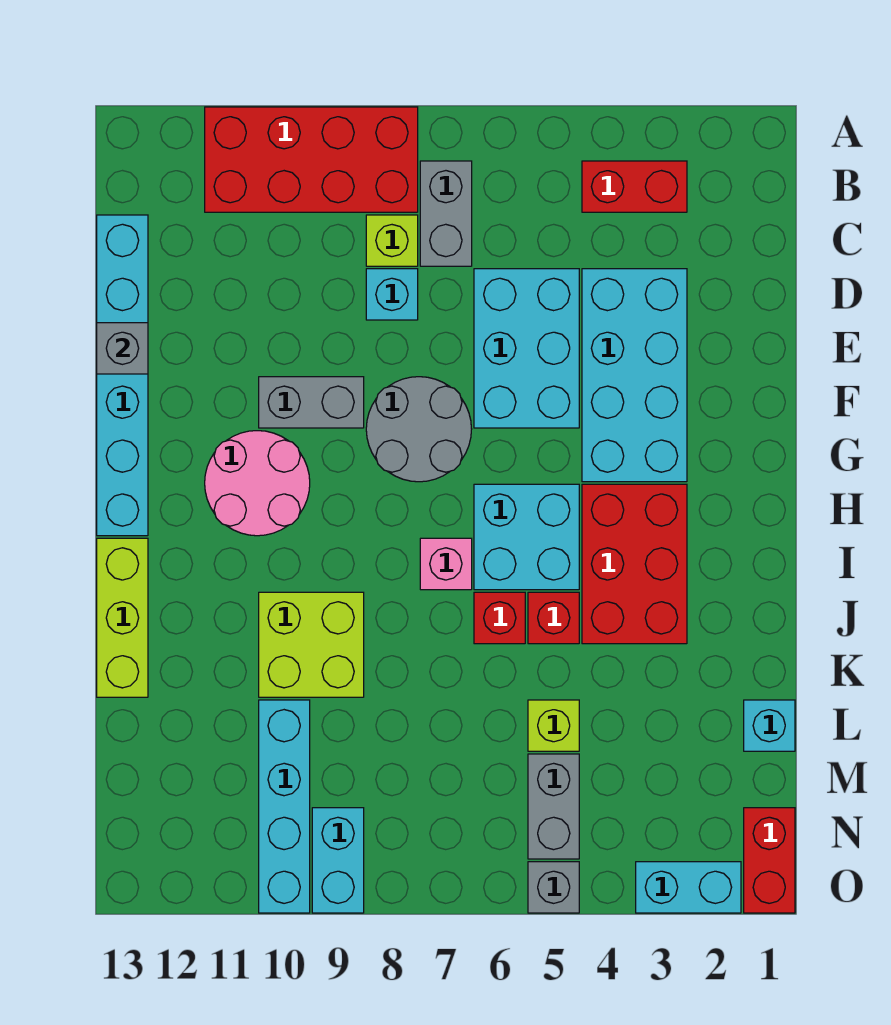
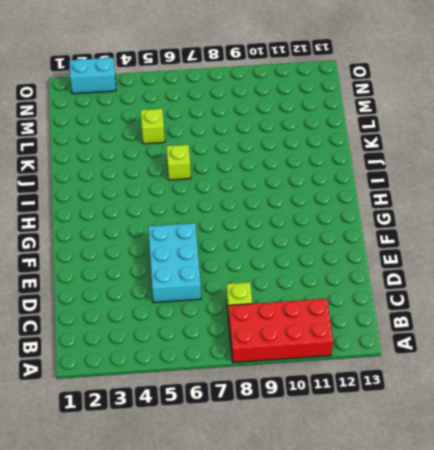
lime 1x1 brick [166,145,191,180] -> red 1x1 brick [474,592,525,644]
none -> red 1x2 brick [582,161,687,212]
none -> grey 1x2 brick [420,161,472,266]
none -> cyan 1x6 brick [97,215,148,536]

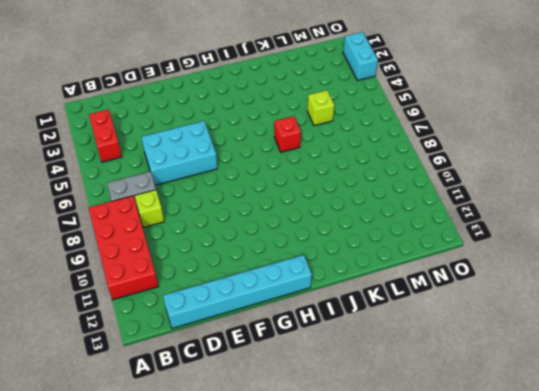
none -> cyan 2x4 brick [582,269,687,482]
none -> cyan 1x1 brick [366,269,418,320]
none -> grey 2x2 round brick [366,377,472,482]

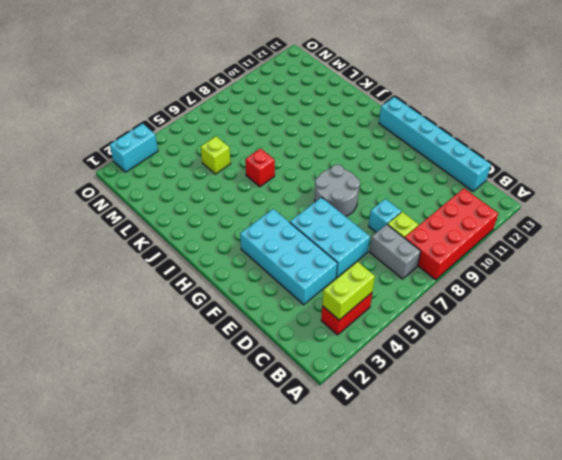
lime 1x2 brick [322,262,375,320] -> none
none -> grey 1x2 brick [259,377,364,428]
none -> pink 2x2 round brick [205,431,310,536]
none -> red 2x3 brick [582,484,687,644]

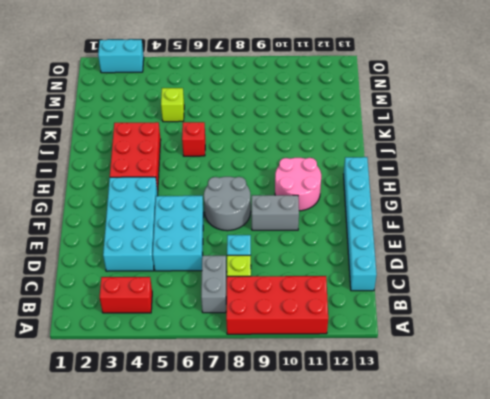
none -> cyan 2x2 brick [474,484,579,590]
none -> pink 1x1 brick [420,538,472,590]
none -> lime 1x3 brick [97,538,148,697]

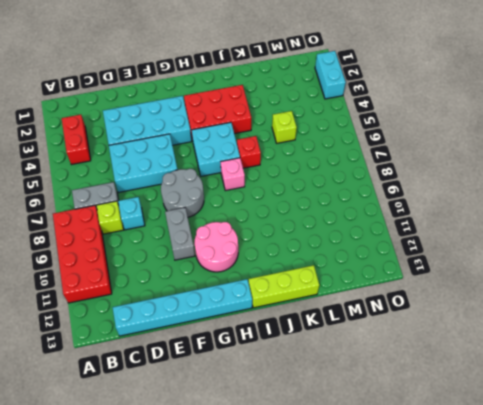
none -> red 1x1 brick [528,592,579,644]
none -> lime 2x2 brick [259,592,364,697]
none -> cyan 1x1 brick [744,700,795,751]

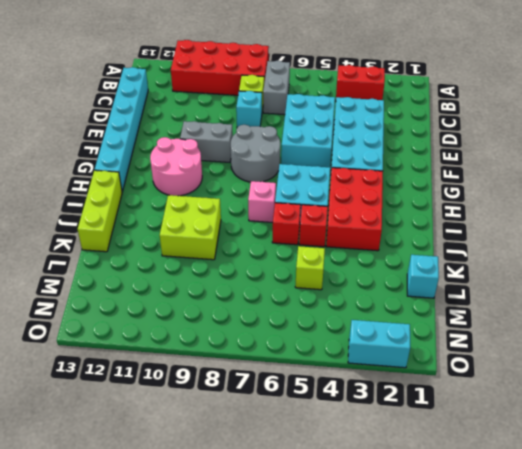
none -> cyan 1x4 brick [259,700,310,913]
none -> grey 1x2 brick [528,754,579,859]
none -> red 1x2 brick [744,808,795,913]

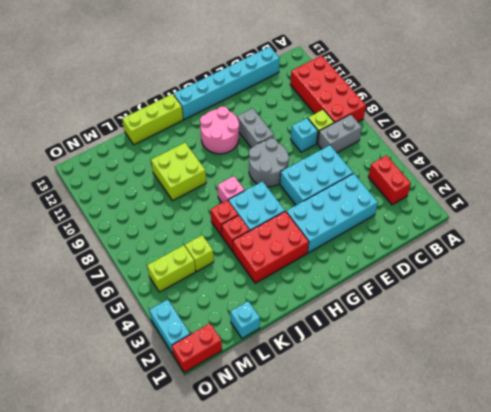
lime 1x2 brick [147,245,196,292] -> grey 1x2 brick [528,754,579,859]
none -> cyan 1x4 brick [259,700,310,913]
none -> cyan 1x2 brick [312,808,364,913]
none -> grey 1x1 brick [528,862,579,913]

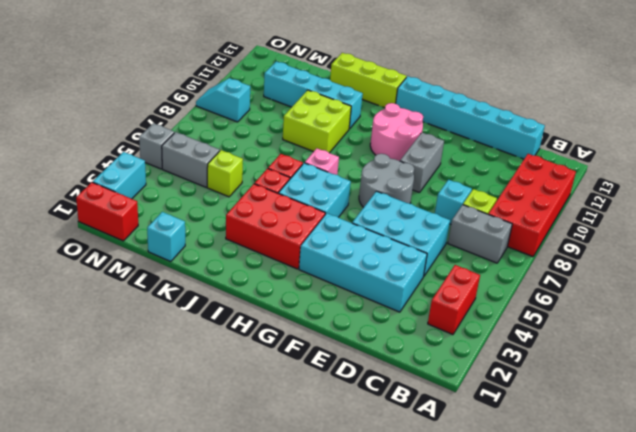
cyan 1x4 brick [264,61,363,129] -> cyan 1x4 brick moved to [259,700,310,913]
cyan 1x2 slope [196,78,250,122] -> cyan 1x2 brick [312,808,364,913]
none -> grey 1x1 brick [97,323,148,374]

